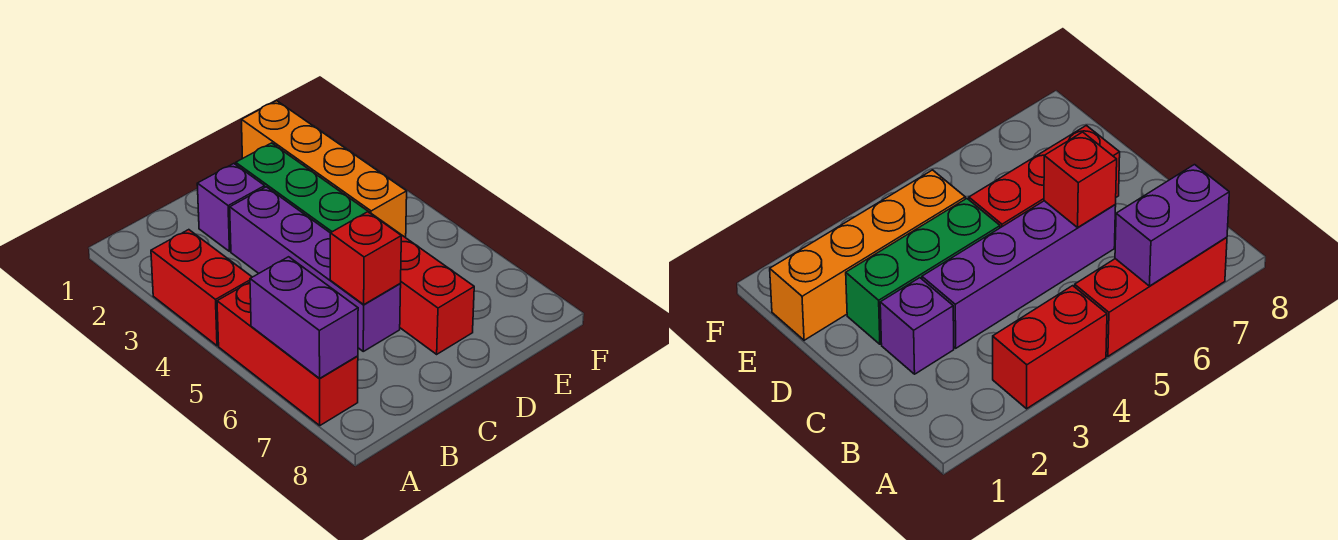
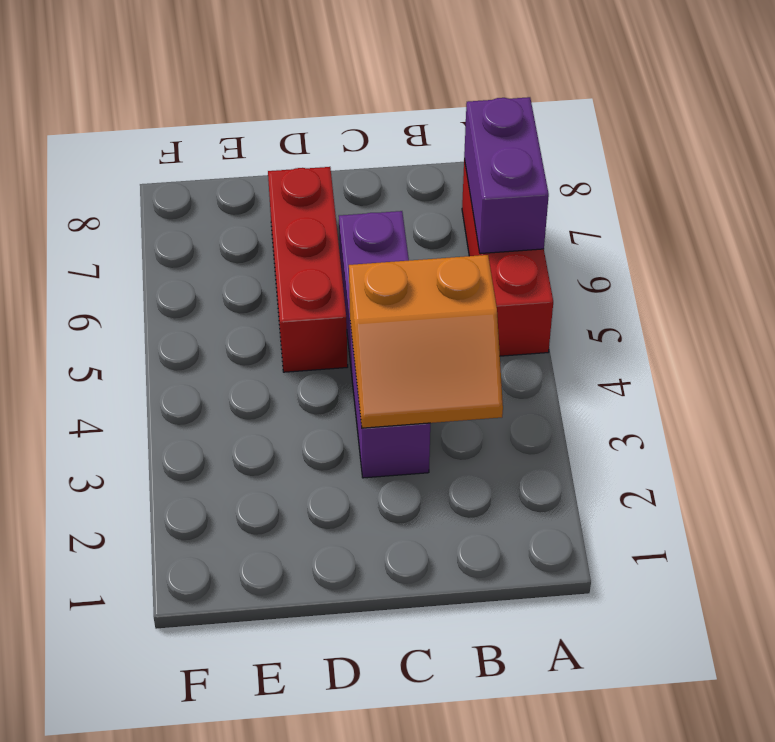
orange 2x2 slope [349,255,503,428] -> none
none -> red 1x2 brick [151,230,252,346]
none -> purple 1x1 brick [197,164,265,251]

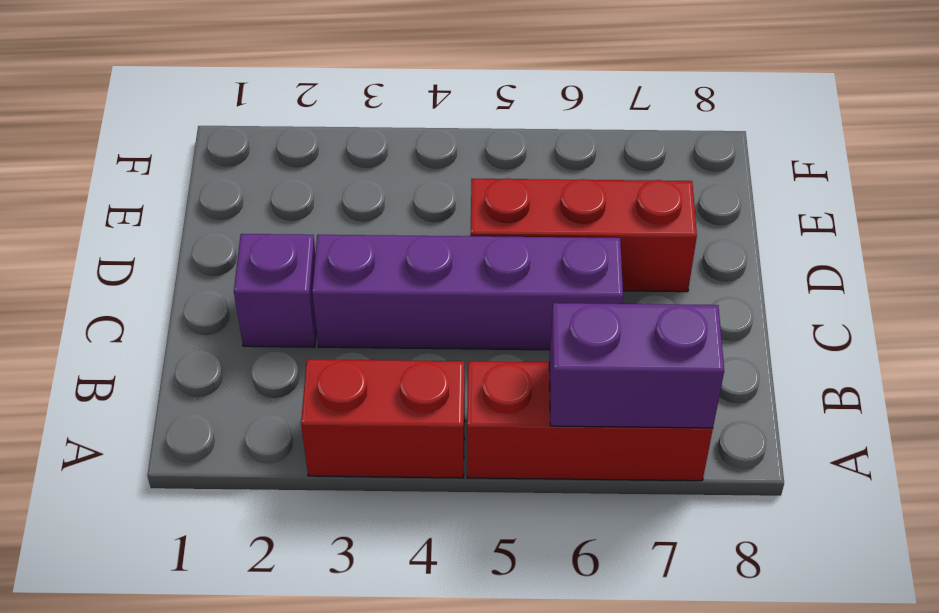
none -> green 1x3 brick [236,143,368,233]
none -> orange 1x4 brick [242,101,407,237]

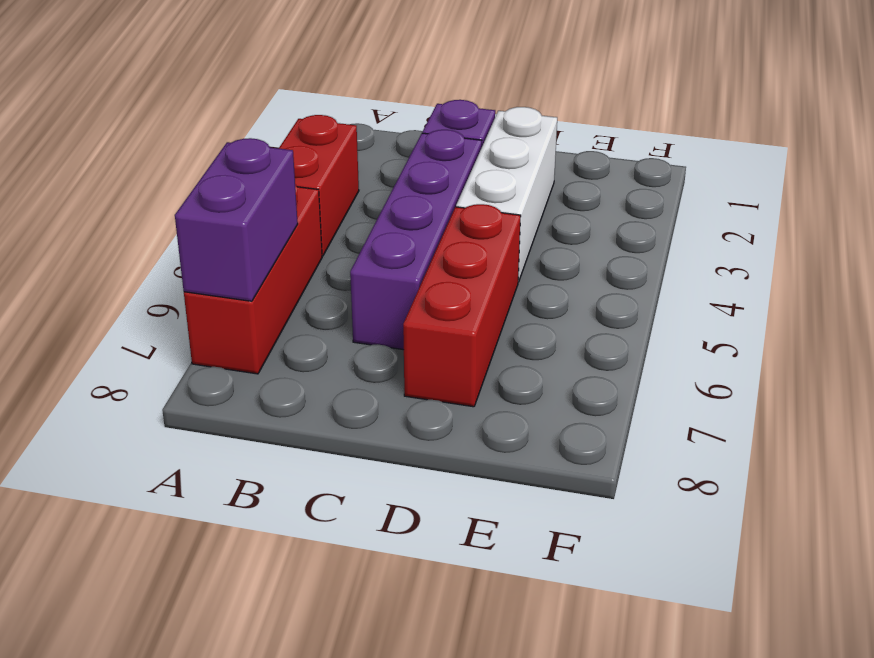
white 1x3 brick [456,107,557,282] -> green 1x3 brick [236,143,368,233]
none -> orange 1x4 brick [242,101,407,237]
none -> red 1x1 brick [330,212,401,304]

